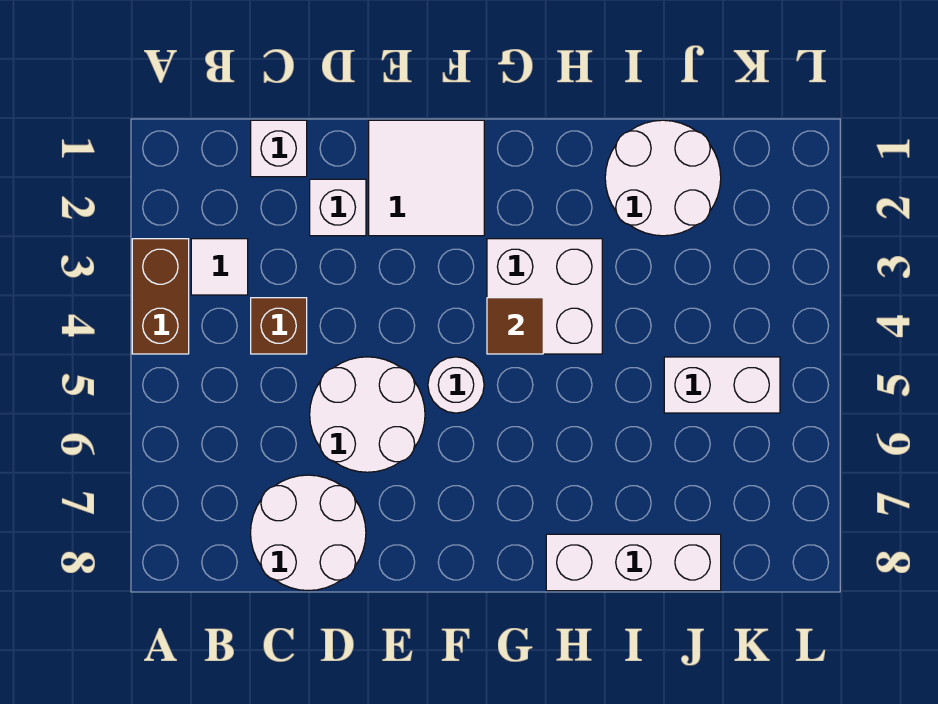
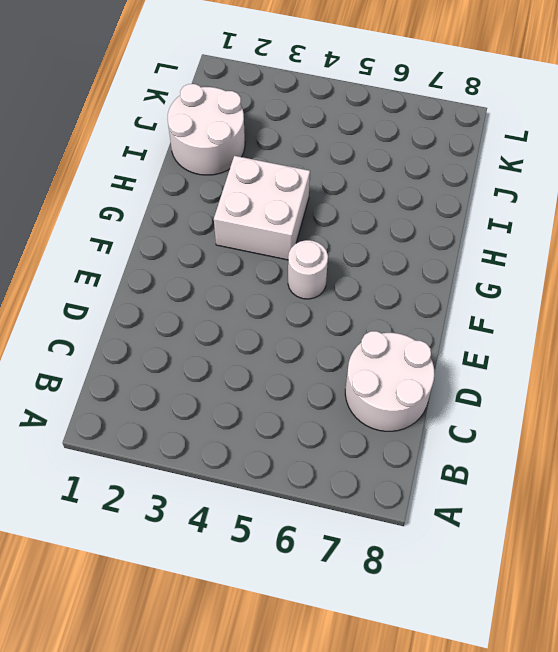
none -> brown 1x2 brick [132,239,189,354]
none -> white 1x1 tile [191,239,248,295]
none -> white 1x1 brick [251,120,307,177]

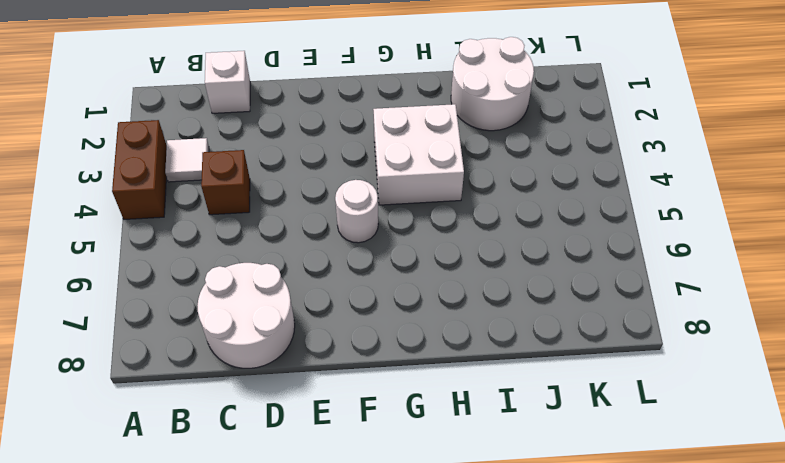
none -> white 1x1 brick [310,179,366,236]
none -> white 2x2 round brick [310,357,425,472]
none -> white 2x2 tile [369,120,484,236]

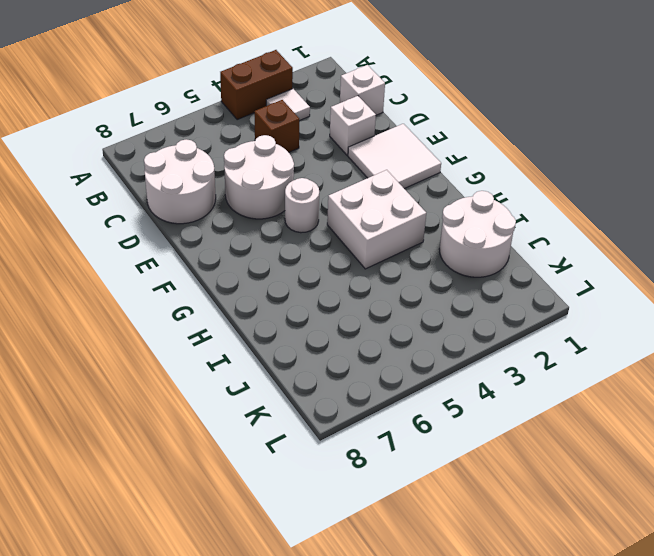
none -> white 1x3 brick [546,534,721,591]
none -> white 1x2 brick [664,357,780,413]
none -> brown 1x1 tile [487,298,543,354]

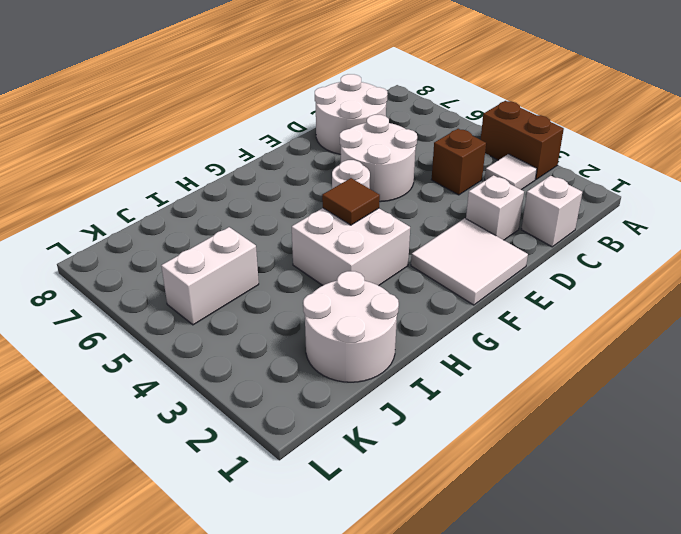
none -> white 1x3 brick [546,534,721,591]

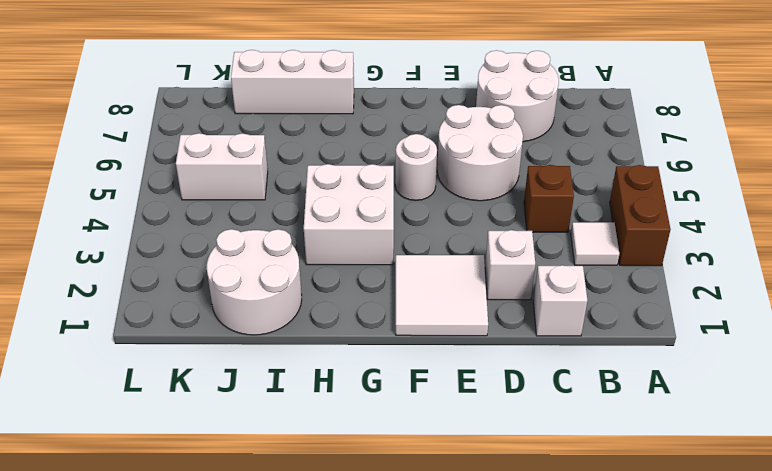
none -> brown 1x1 tile [487,298,543,354]

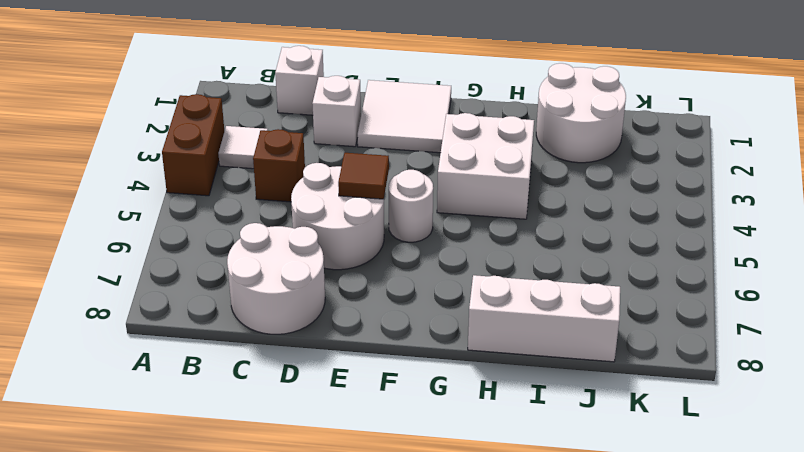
brown 1x1 tile [338,153,389,199] -> brown 1x1 tile moved to [487,298,543,354]
none -> white 1x2 brick [664,357,780,413]

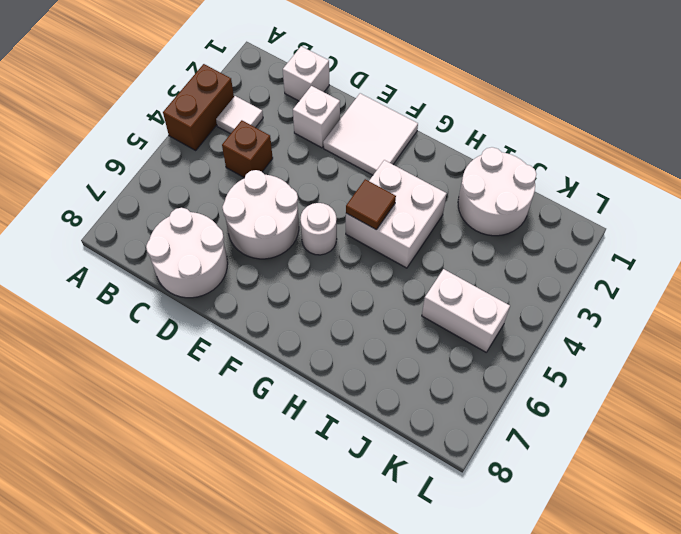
none -> white 1x3 brick [546,534,721,591]

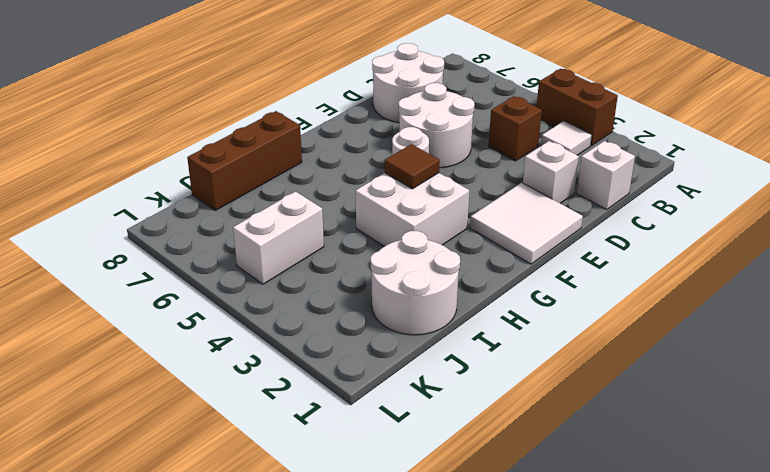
brown 1x3 brick [187,111,302,210] -> white 1x3 brick [546,534,721,591]

